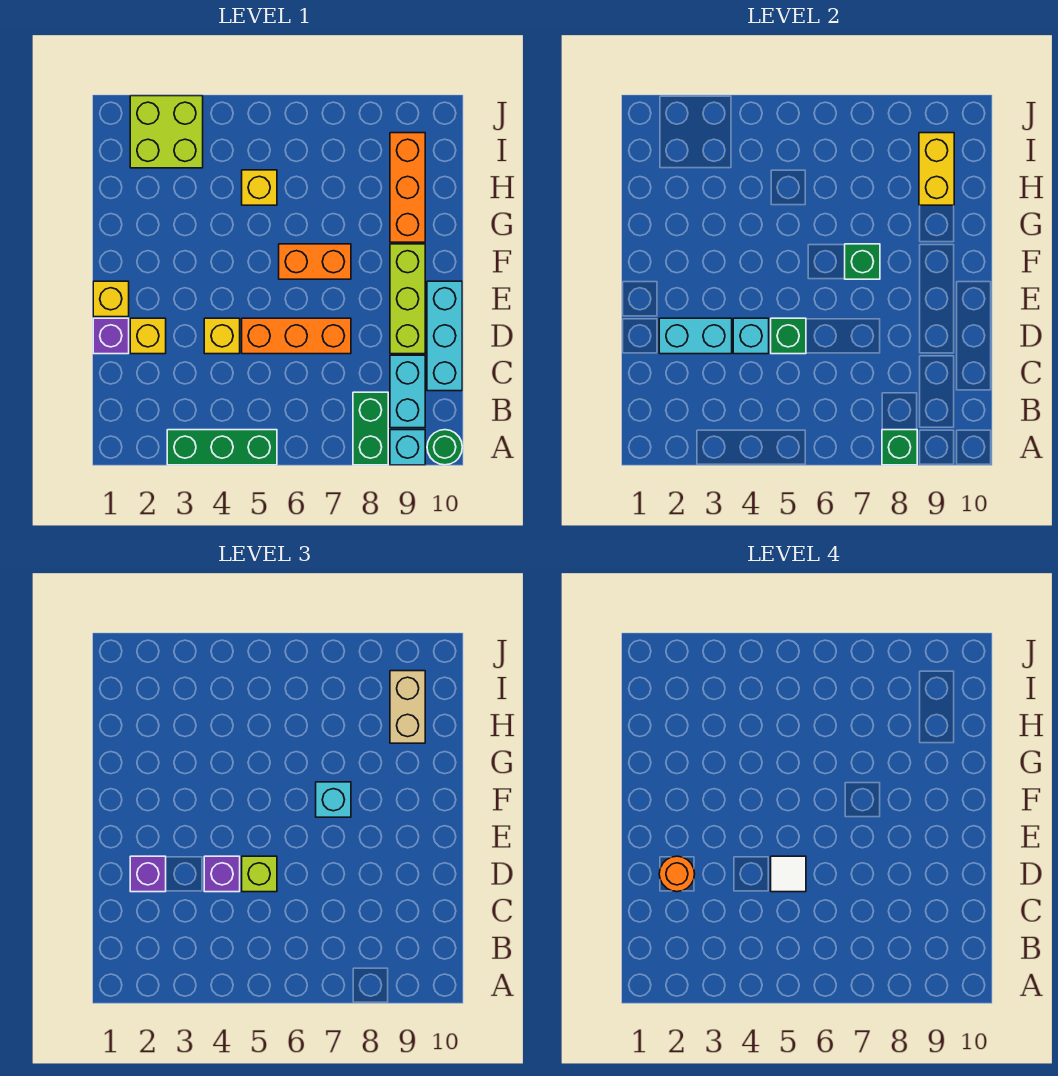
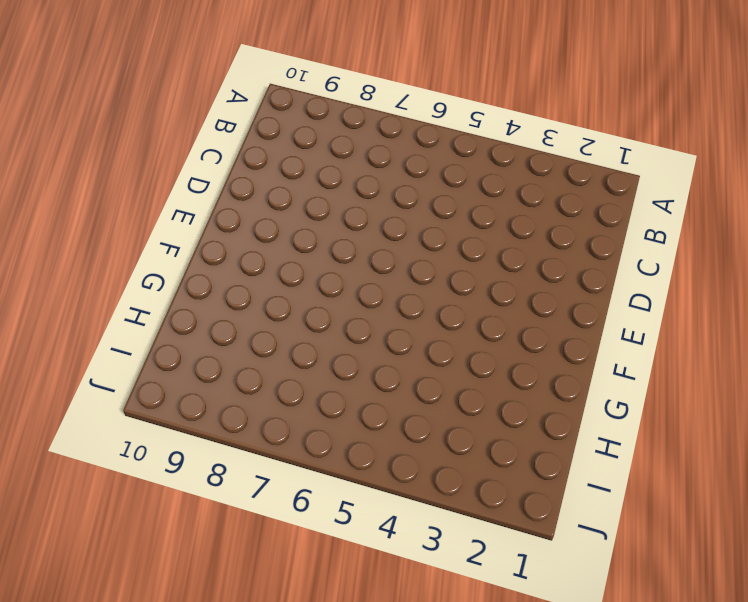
none -> green 1x3 brick [167,430,277,465]
none -> green 1x2 brick [353,392,388,465]
none -> cyan 1x1 brick [390,430,425,465]

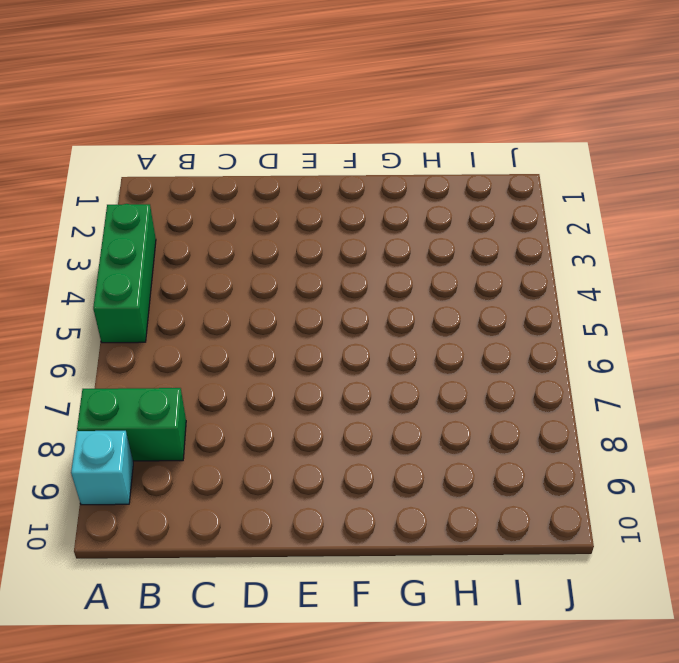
none -> green 1x1 round brick [427,430,462,465]
none -> cyan 1x2 brick [390,355,425,428]
none -> cyan 1x3 brick [427,281,462,391]

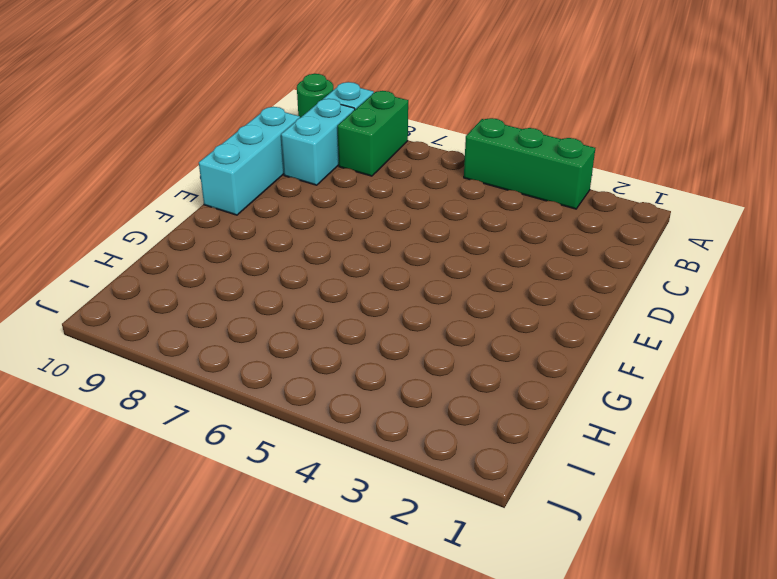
none -> purple 1x1 brick [93,318,129,354]
none -> yellow 1x1 brick [130,318,166,354]
none -> yellow 1x1 brick [204,318,240,354]

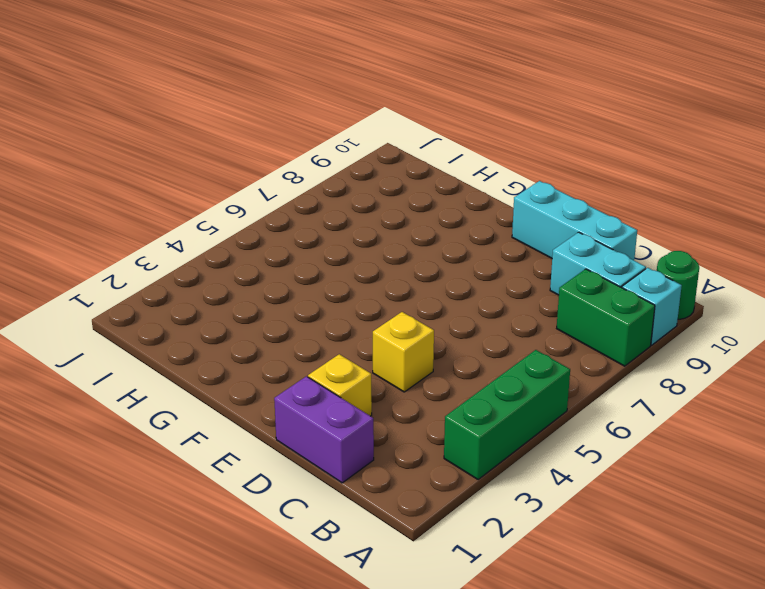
purple 1x2 brick [274,376,374,483] -> purple 1x1 brick [93,318,129,354]
none -> orange 1x3 brick [242,318,351,354]
none -> lime 1x3 brick [390,244,425,354]
none -> yellow 1x1 brick [93,281,129,317]

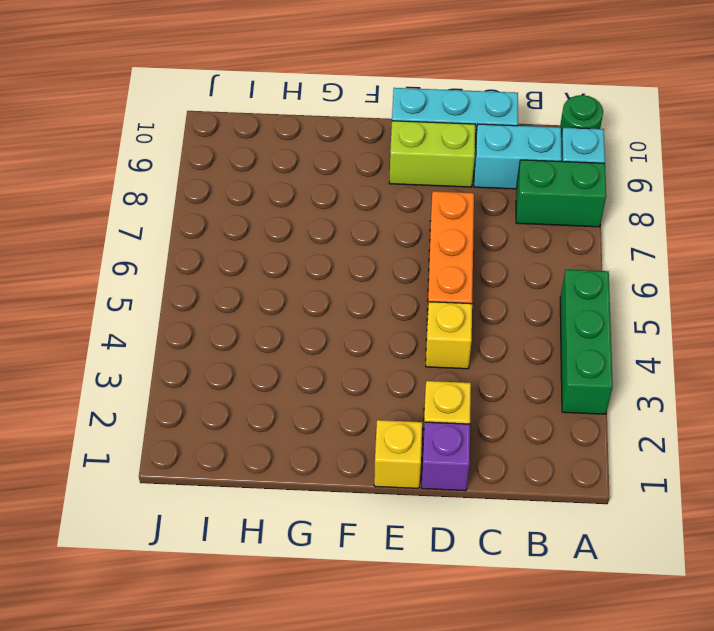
lime 1x2 brick [389,121,475,187] -> lime 1x3 brick [390,244,425,354]
none -> orange 1x2 brick [279,244,351,279]
none -> orange 1x3 brick [390,133,425,242]
none -> yellow 1x1 brick [242,170,277,205]

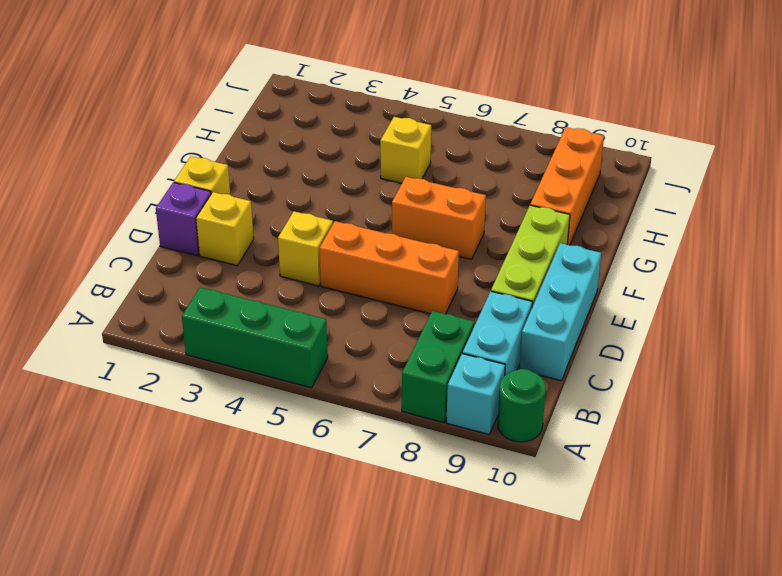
none -> lime 2x2 brick [130,96,203,168]
none -> green 1x1 brick [882,430,917,465]
none -> cyan 1x2 brick [659,318,732,354]

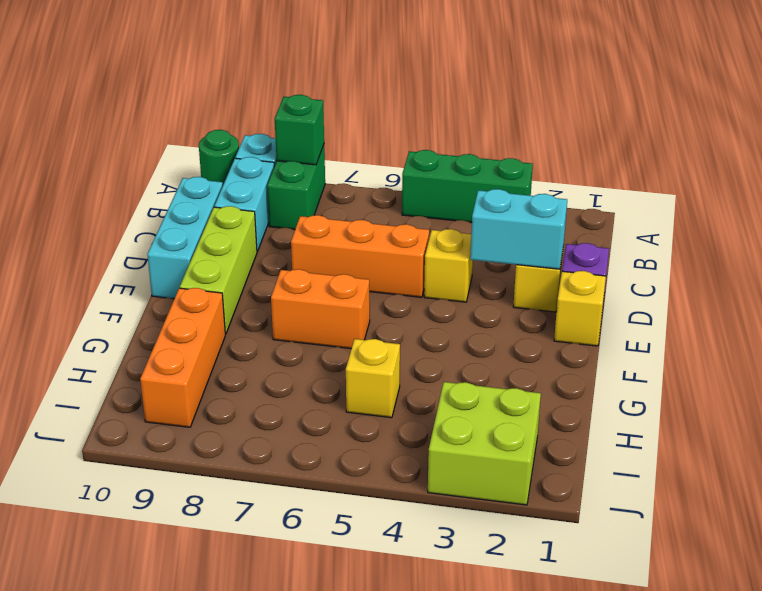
none -> cyan 1x1 brick [733,318,769,354]
none -> green 1x1 brick [771,318,806,354]
none -> green 1x1 brick [845,244,880,279]

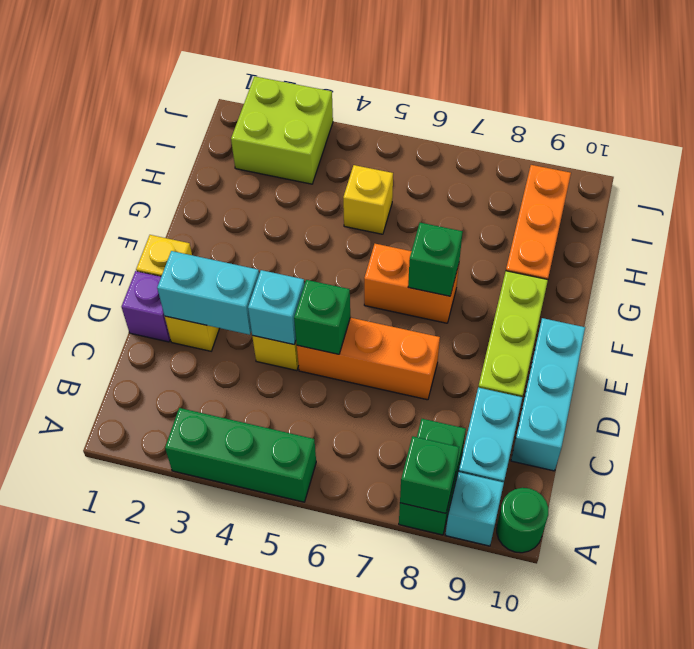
none -> yellow 1x2 brick [919,133,954,205]
none -> purple 1x1 brick [130,856,166,892]
none -> purple 1x1 brick [204,856,240,892]

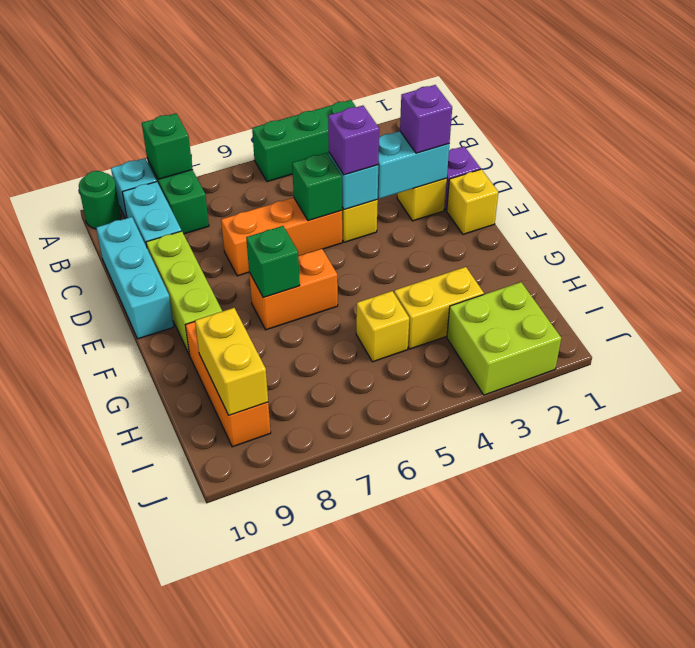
yellow 1x2 brick [394,267,484,349] -> none
none -> lime 1x1 brick [242,856,277,892]
none -> cyan 1x1 brick [316,782,351,817]
none -> tan 1x2 brick [390,671,425,743]

